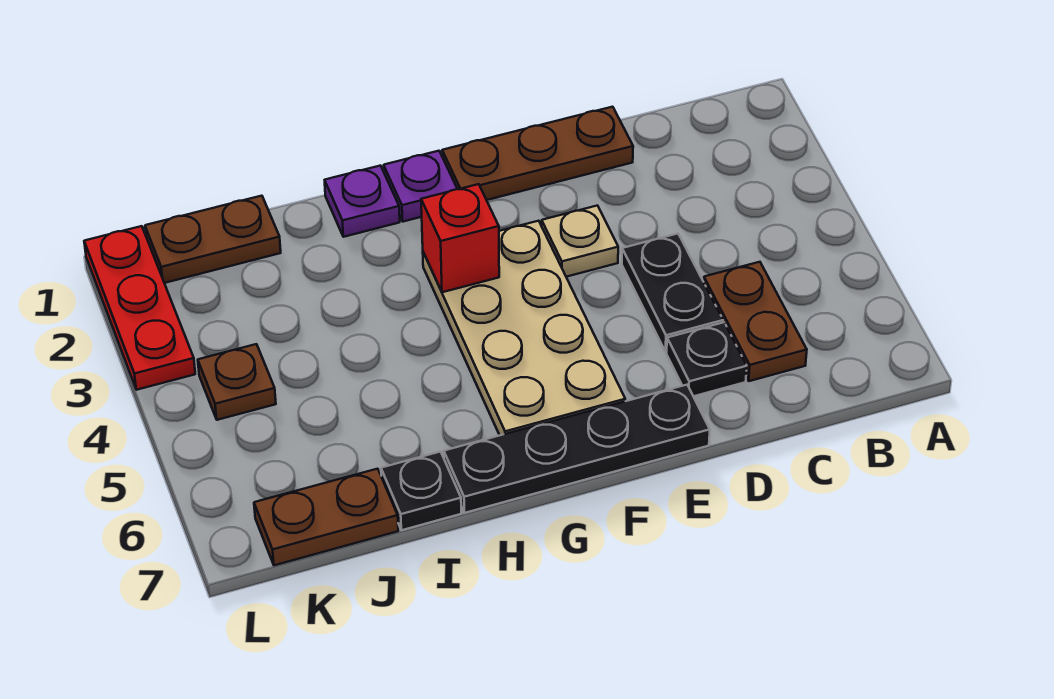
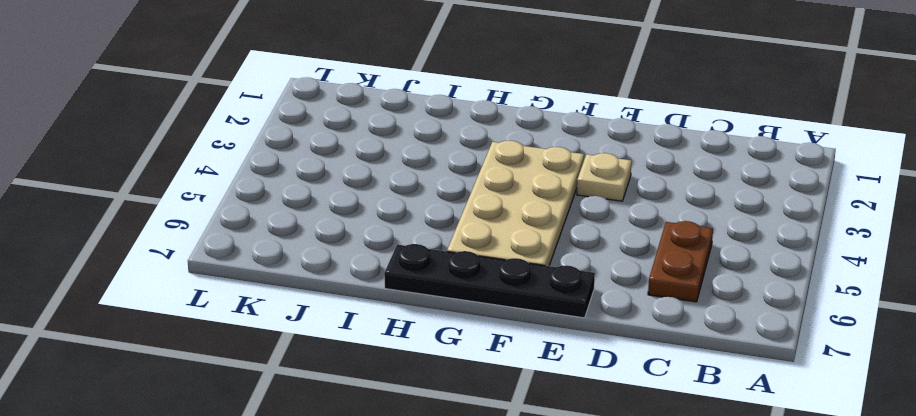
none -> brown 1x3 plate [442,107,633,200]
none -> black 1x2 plate [622,234,723,352]
none -> black 1x1 plate [667,322,747,396]

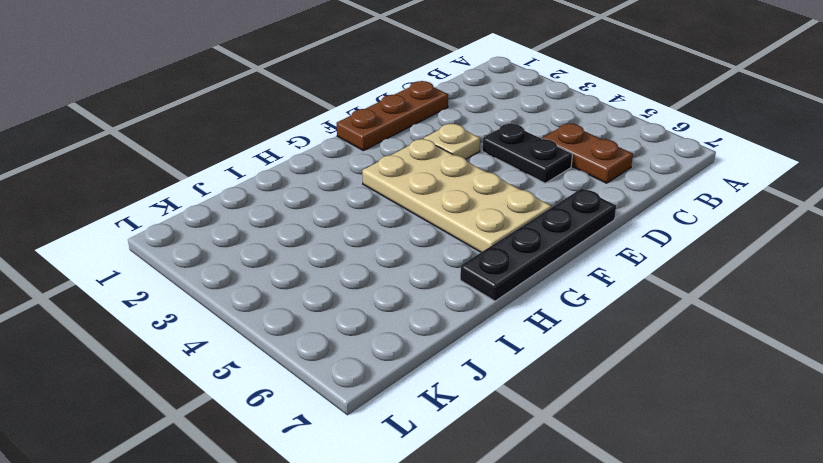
none -> black 1x1 plate [667,322,747,396]
none -> purple 1x1 plate [384,151,457,222]
none -> purple 1x1 plate [325,166,400,237]

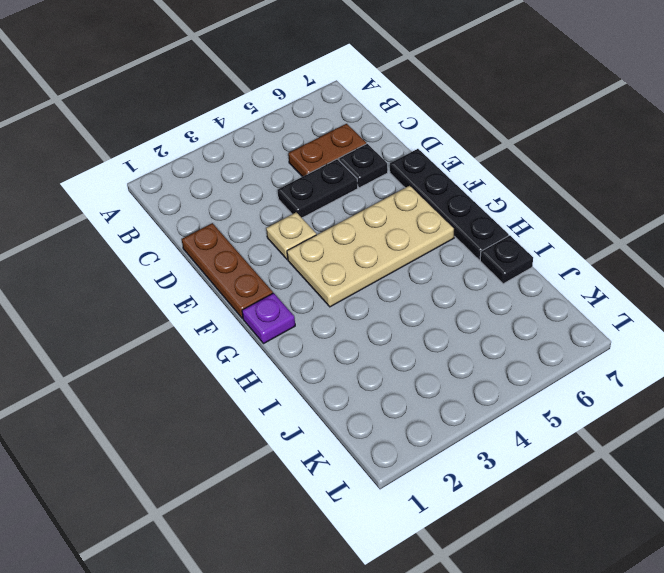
none -> purple 1x1 plate [325,166,400,237]
none -> brown 1x2 plate [145,196,281,283]
none -> brown 1x2 plate [254,469,398,565]

